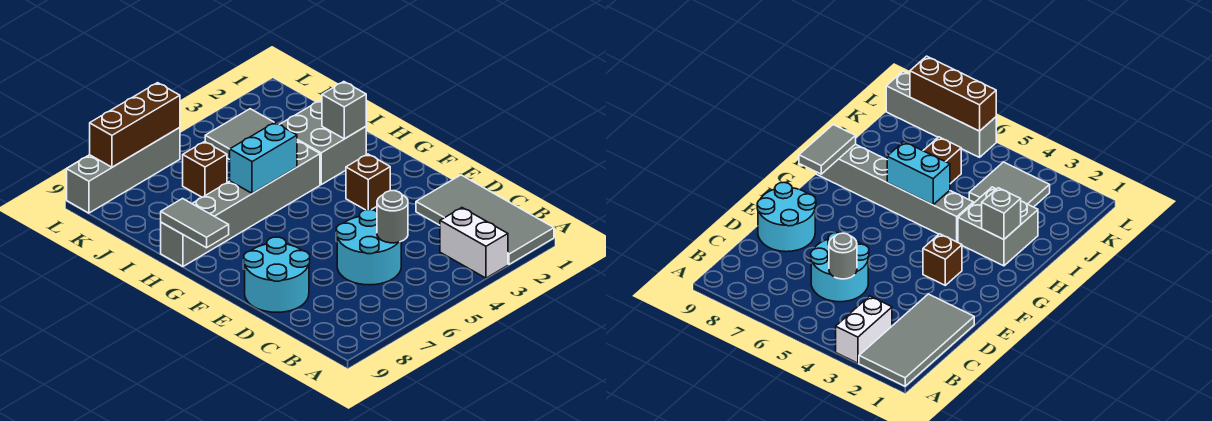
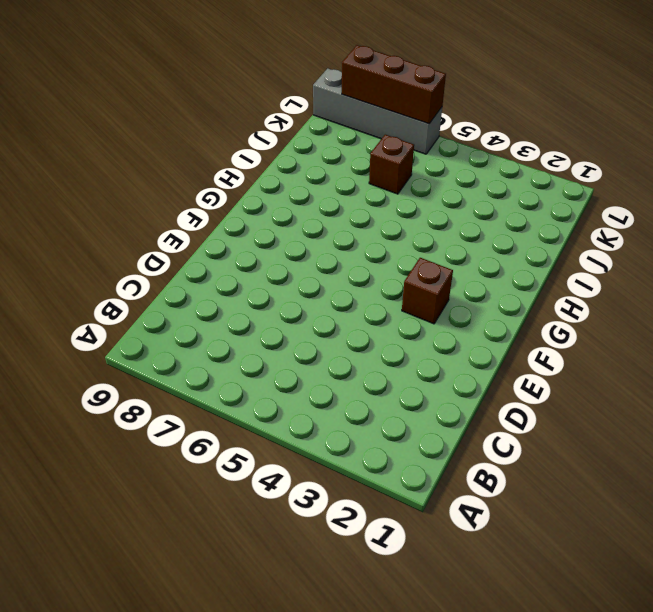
none -> grey 2x4 tile [416,175,554,264]
none -> white 1x2 brick [440,208,508,278]
none -> cyan 2x2 round brick [336,210,401,285]

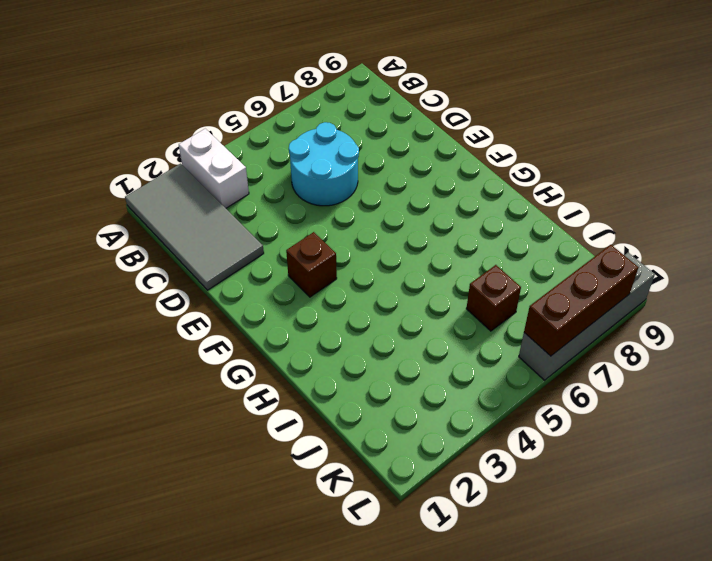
none -> cyan 2x2 round brick [244,237,310,312]
none -> grey 2x2 brick [280,100,366,184]
none -> grey 1x6 brick [161,141,320,266]

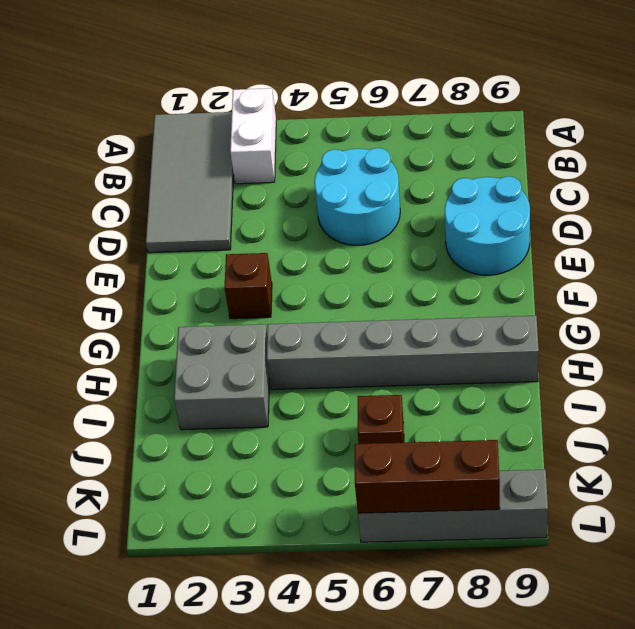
none -> grey 2x2 tile [205,109,274,159]
none -> grey 1x1 round brick [377,191,408,243]
none -> grey 1x2 tile [161,199,229,248]

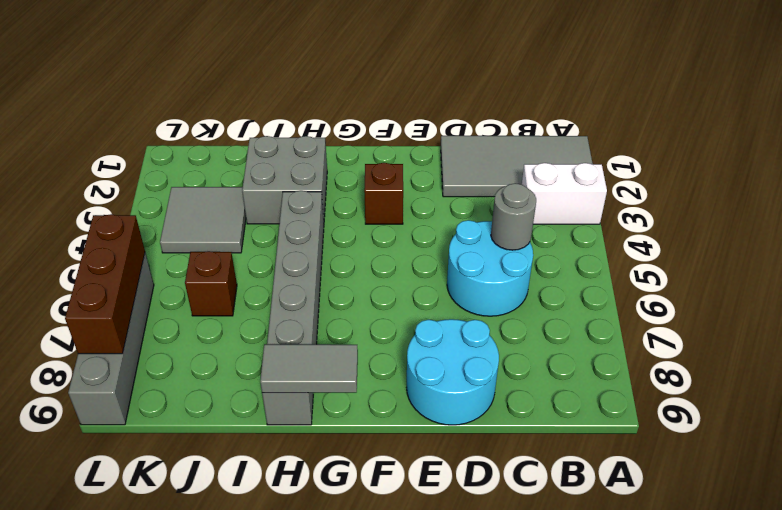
none -> grey 1x1 brick [322,82,366,139]
none -> cyan 1x2 brick [230,122,297,194]

